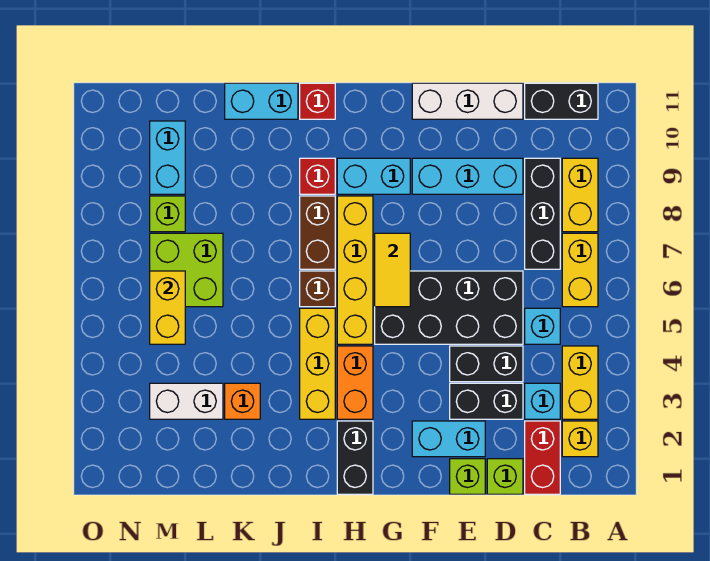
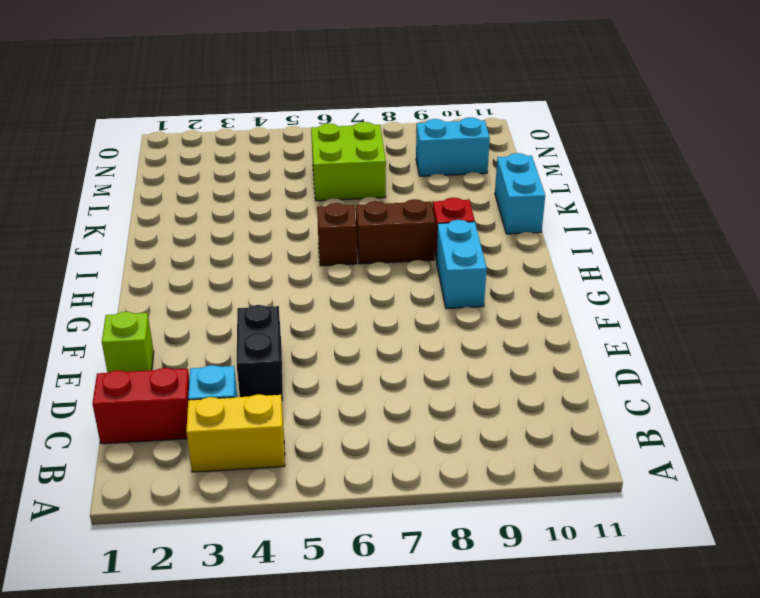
none -> yellow 1x1 brick [562,421,598,457]
none -> yellow 1x2 brick [562,233,598,307]
none -> yellow 1x2 brick [562,158,598,232]
none -> black 1x2 brick [525,83,598,119]

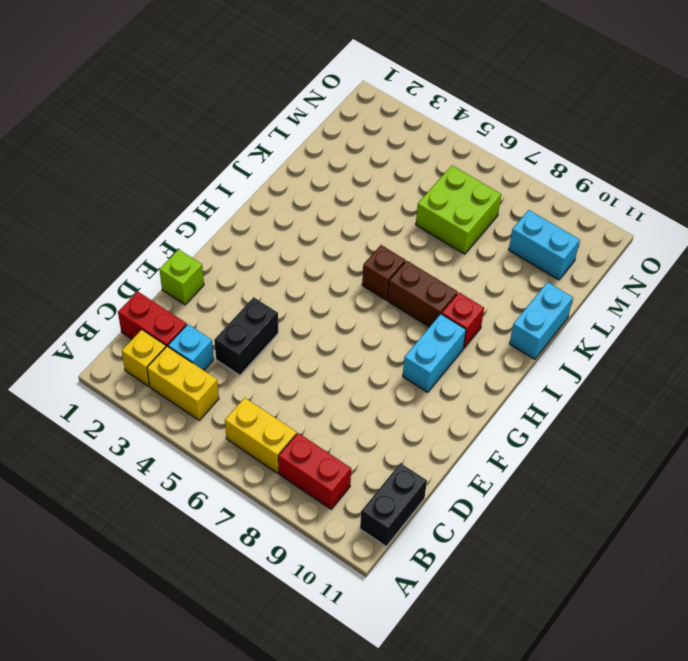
red 1x2 brick [278,433,351,509] -> yellow 1x2 brick [562,158,598,232]
none -> cyan 1x1 brick [525,308,560,344]
none -> black 1x3 brick [525,158,560,269]
none -> lime 1x1 brick [487,459,523,494]
none -> black 1x2 brick [450,383,523,419]

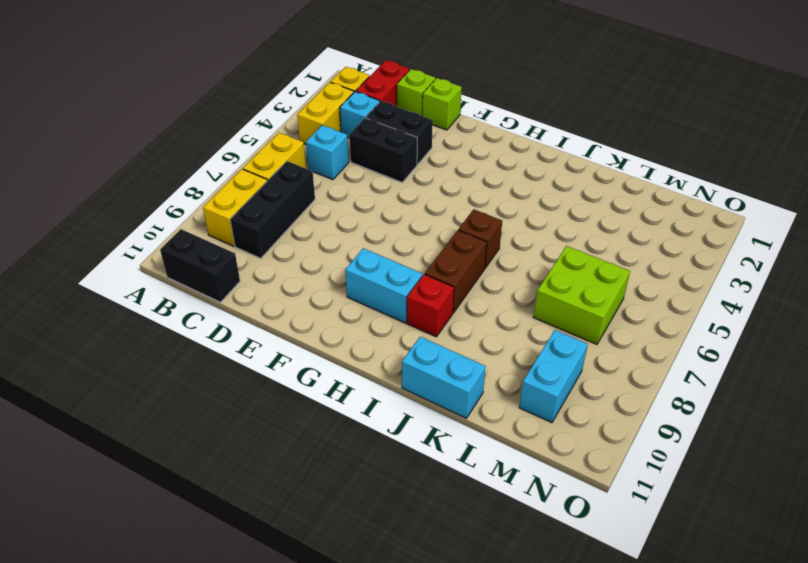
none -> black 2x4 brick [375,271,523,344]
none -> cyan 1x3 brick [412,158,523,194]
none -> white 1x3 brick [412,83,523,119]
none -> cyan 1x2 brick [412,421,485,457]

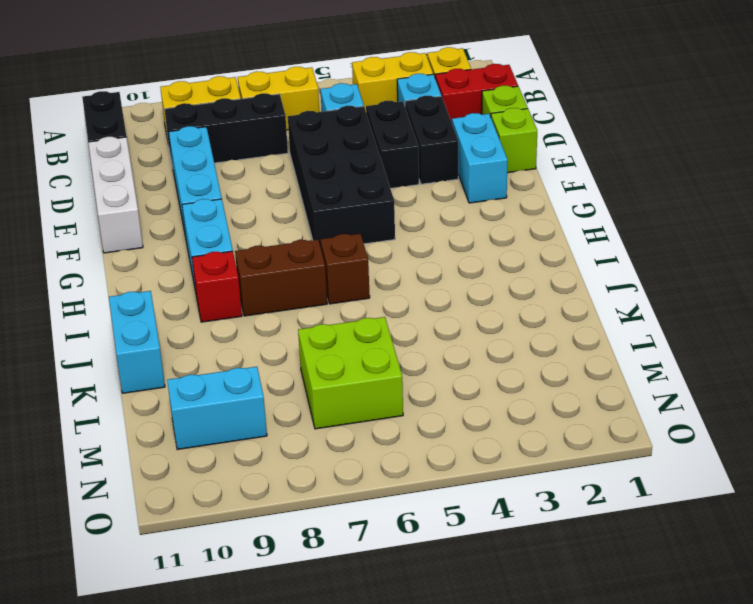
none -> black 1x2 brick [337,421,373,494]
none -> orange 1x2 brick [337,346,373,419]
none -> yellow 1x4 brick [337,196,373,344]
none -> yellow 1x3 brick [300,308,335,419]

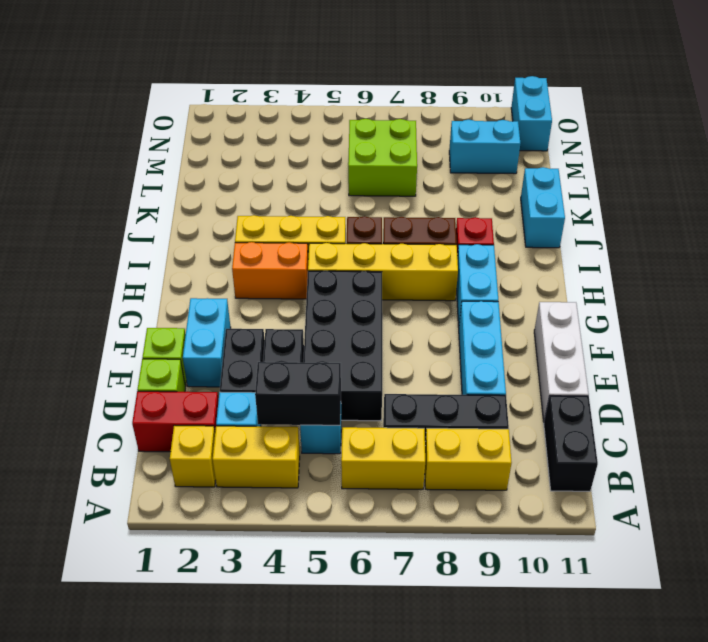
black 1x2 brick [255,362,341,425] -> black 1x2 brick moved to [337,421,373,494]
cyan 1x2 brick [511,76,552,151] -> none
none -> red 1x1 brick [300,83,335,119]
none -> orange 1x1 brick [225,383,260,419]
none -> white 1x2 brick [150,383,223,419]
none -> lime 1x1 brick [150,196,185,232]

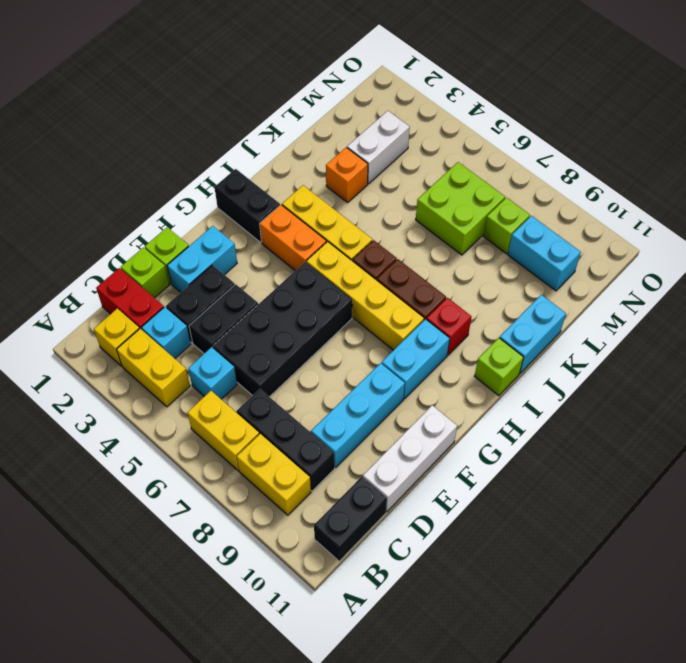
lime 1x1 brick [475,338,524,396] -> red 1x1 brick [300,83,335,119]
none -> yellow 1x2 tile [375,233,410,307]
none -> yellow 1x2 brick [150,271,185,344]

